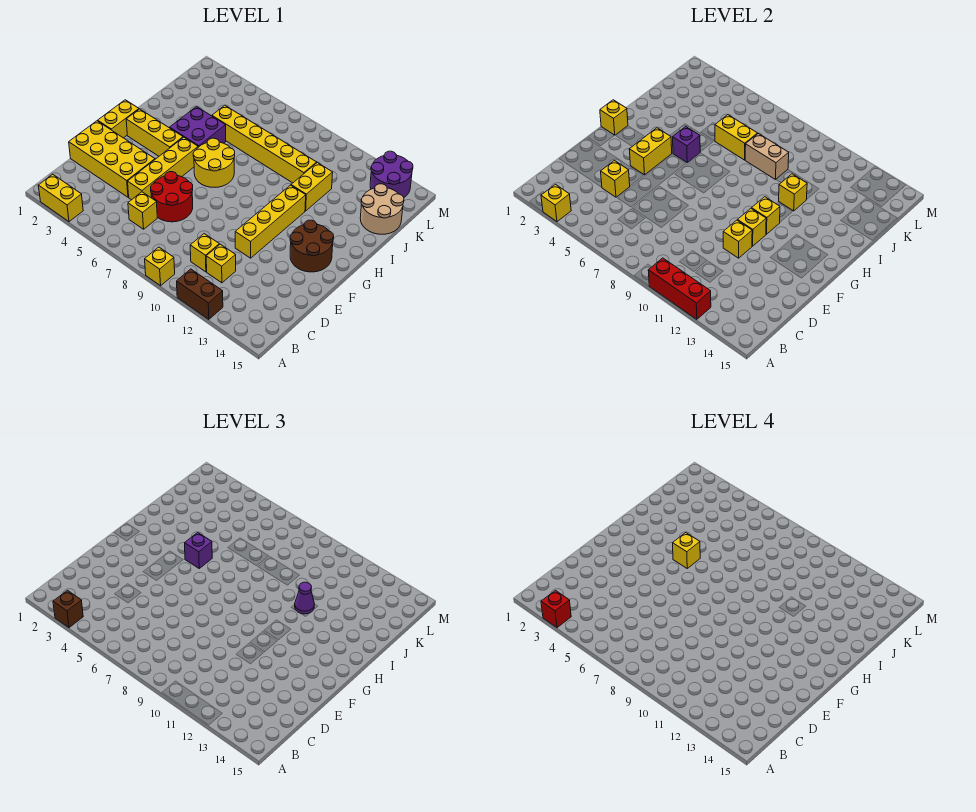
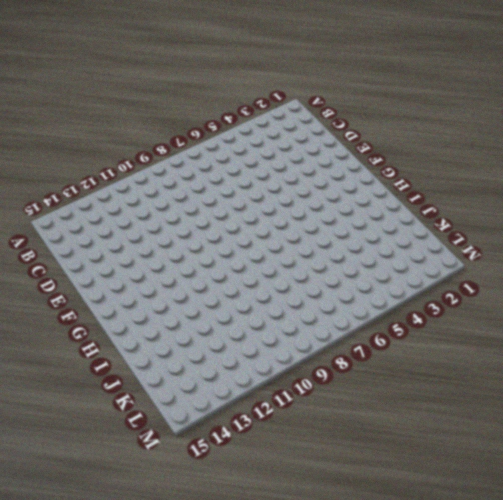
none -> yellow 1x2 brick [38,174,83,222]
none -> yellow 1x1 brick [145,247,175,286]
none -> brown 1x2 brick [177,269,223,319]
none -> yellow 1x1 brick [128,192,157,229]

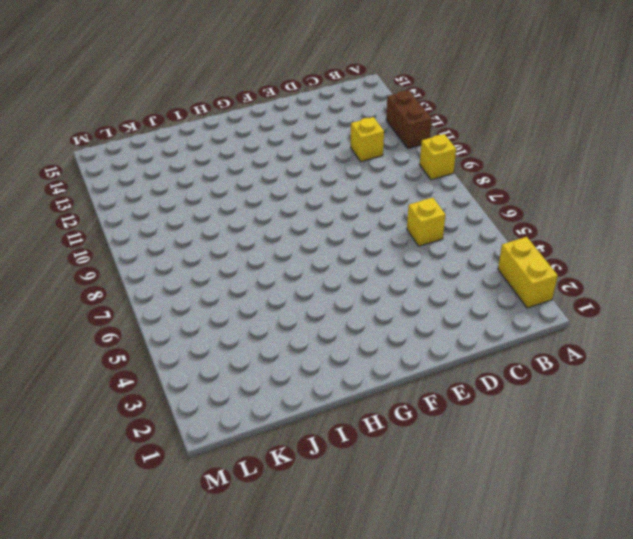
none -> yellow 1x1 brick [190,234,219,272]
none -> yellow 2x4 brick [69,121,155,197]
none -> yellow 1x4 brick [128,137,198,200]
none -> red 2x2 round brick [151,172,193,222]

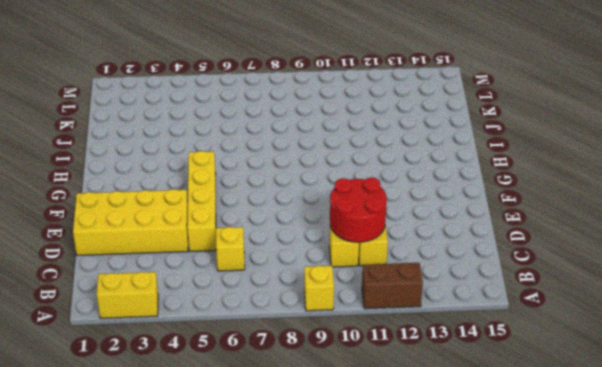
red 2x2 round brick [330,177,387,243] -> red 2x2 round brick moved to [151,172,193,222]
none -> yellow 1x4 brick [235,185,306,258]
none -> yellow 1x2 brick [98,100,139,138]
none -> brown 2x2 round brick [290,220,334,272]
none -> yellow 1x3 brick [126,109,183,156]

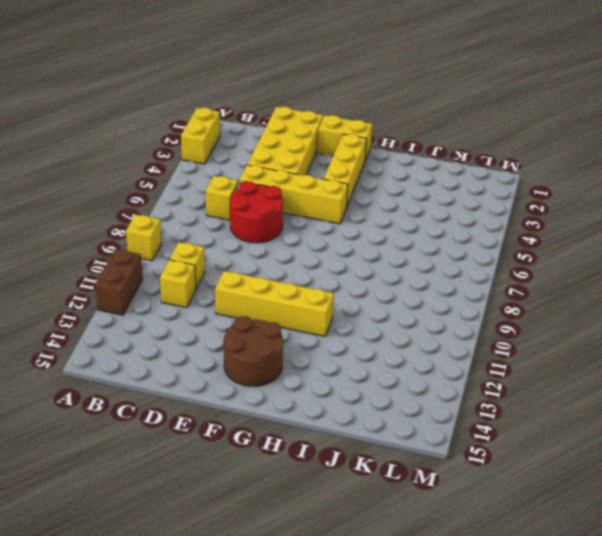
none -> yellow 2x2 round brick [193,138,235,187]
none -> purple 2x2 brick [170,106,226,147]
none -> yellow 1x2 brick [291,163,333,211]
none -> yellow 1x6 brick [212,105,317,183]

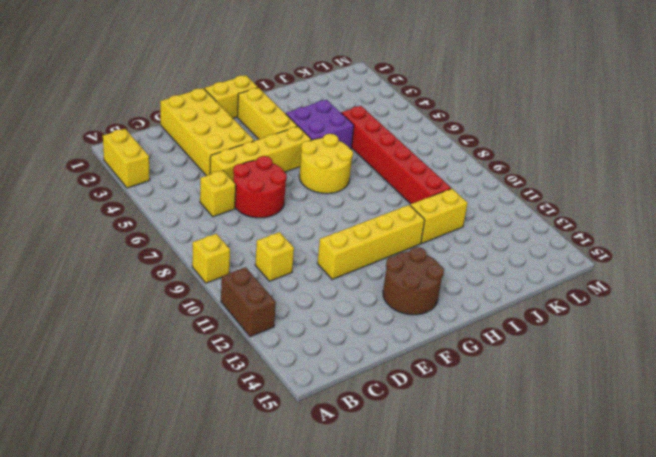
red 1x6 brick [341,106,451,204] -> yellow 1x6 brick [212,105,317,183]
none -> yellow 1x1 brick [206,244,236,283]
none -> tan 2x2 round brick [360,184,404,234]
none -> purple 2x2 round brick [370,151,413,197]
none -> yellow 1x1 brick [541,184,571,222]

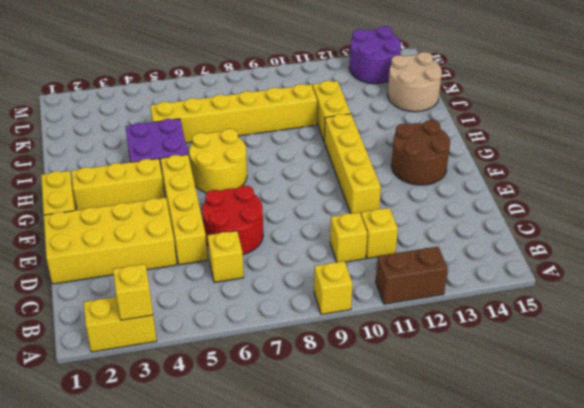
none -> red 1x3 brick [648,258,711,319]
none -> yellow 1x1 brick [601,161,630,197]
none -> yellow 1x1 brick [723,220,752,258]
none -> yellow 1x2 brick [629,128,672,175]

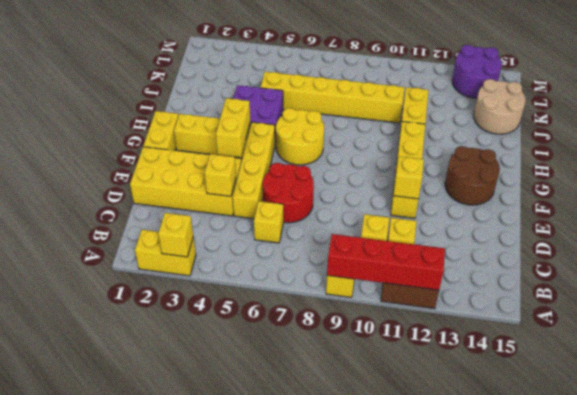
red 1x4 brick [327,234,445,290] -> red 1x3 brick [648,258,711,319]
none -> yellow 1x1 brick [738,209,766,246]
none -> yellow 1x1 brick [600,100,628,135]
none -> yellow 1x1 brick [752,197,780,234]
none -> purple 1x1 brick [673,127,700,162]

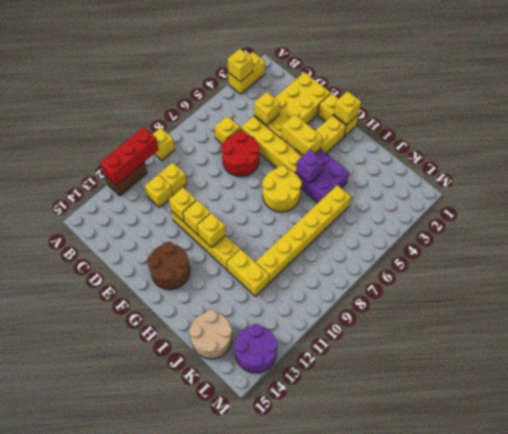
none -> yellow 1x1 brick [779,174,807,211]
none -> yellow 1x2 brick [715,115,758,160]
none -> tan 1x2 brick [745,134,789,180]
none -> brown 1x1 brick [53,590,83,628]

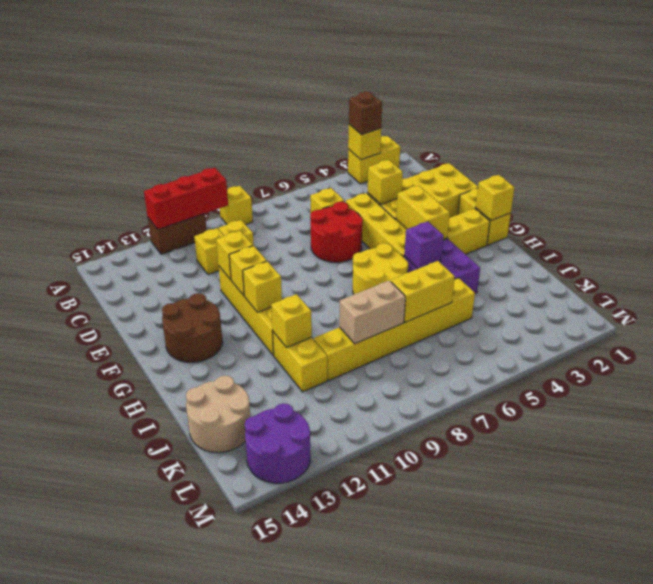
none -> purple 1x1 brick [185,533,212,568]
none -> purple 1x1 cone [295,582,314,614]
none -> red 1x1 brick [541,590,571,628]
none -> yellow 1x1 brick [673,533,700,568]

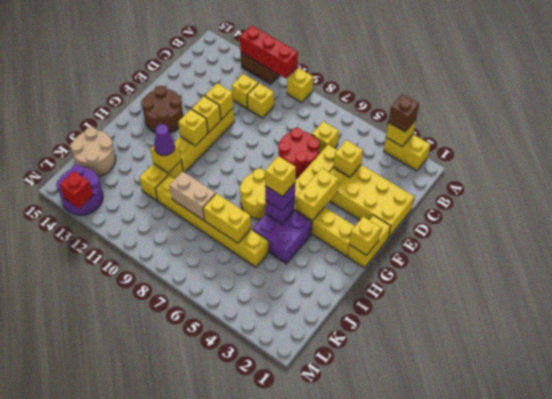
red 1x1 brick [60,171,93,209] -> red 1x1 brick moved to [541,590,571,628]

